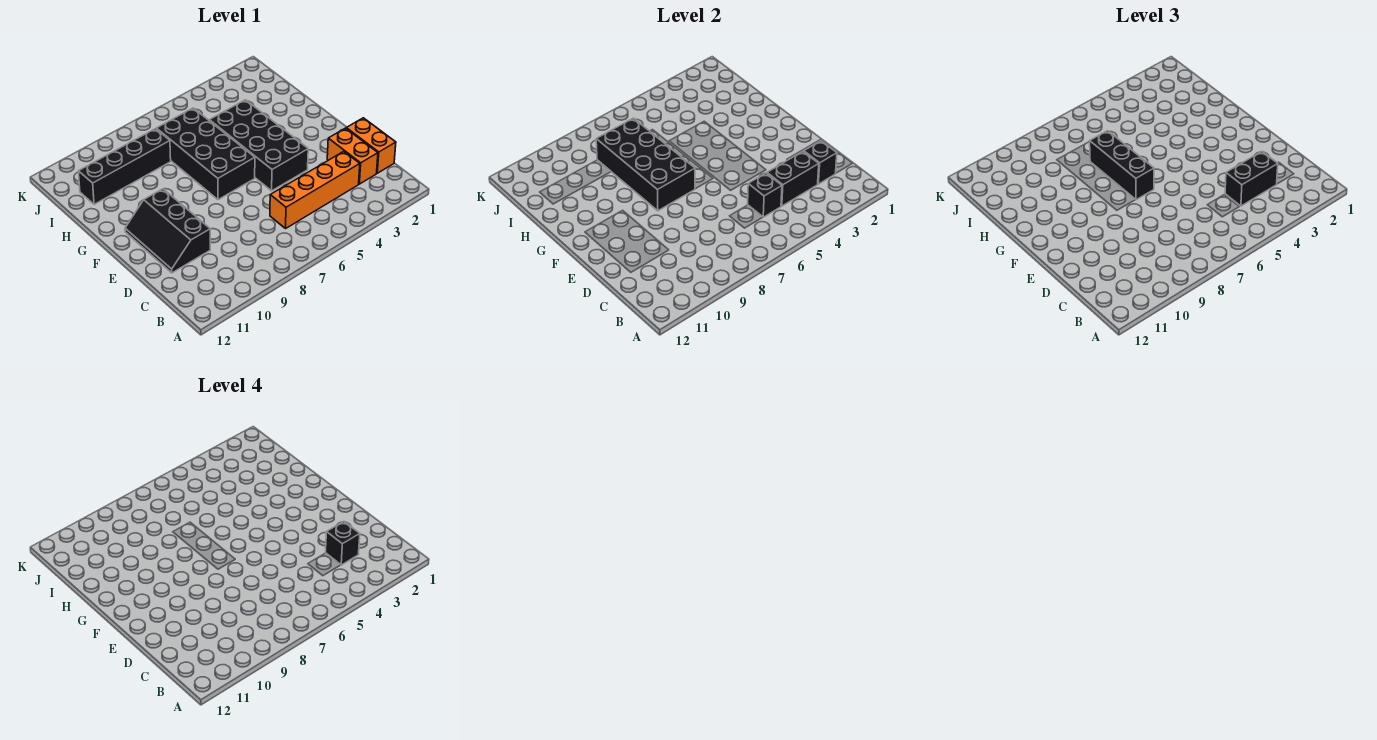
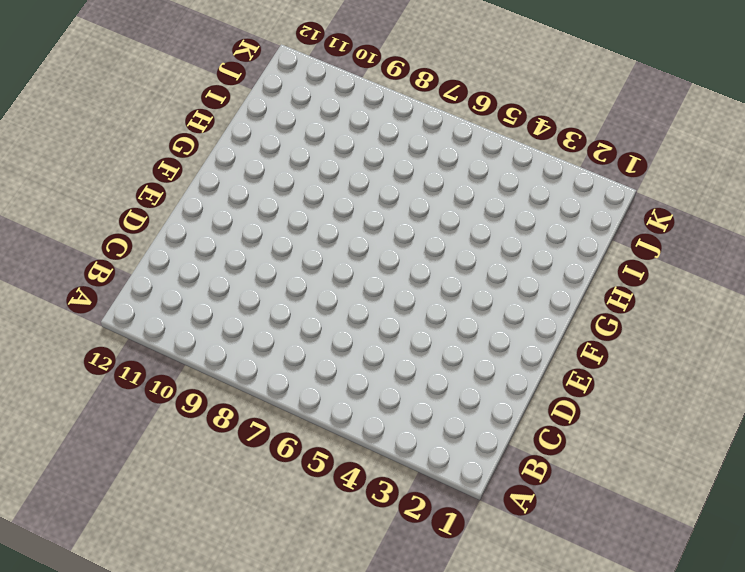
none -> orange 1x2 brick [346,118,396,173]
none -> orange 1x2 brick [327,128,378,184]
none -> orange 1x4 brick [270,152,360,228]

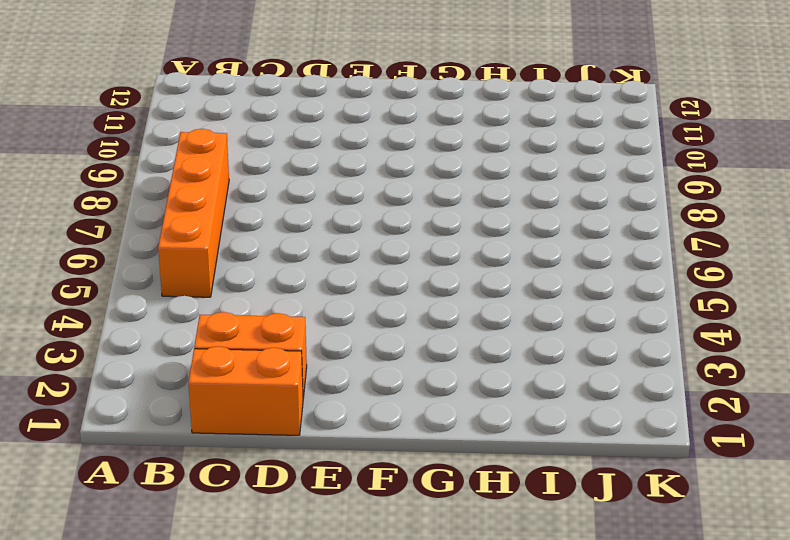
orange 1x4 brick [158,129,229,297] -> orange 1x4 brick moved to [270,152,360,228]
none -> black 2x3 slope [125,189,210,273]
none -> black 2x4 brick [209,100,308,191]
none -> black 2x4 brick [156,108,255,200]

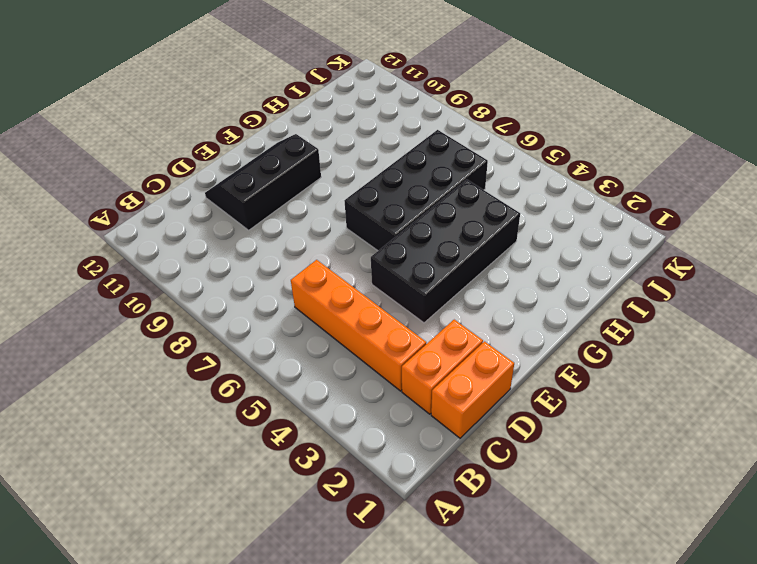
none -> black 1x4 brick [78,129,171,204]
none -> black 1x1 brick [804,141,837,184]
none -> black 1x2 brick [767,152,819,206]

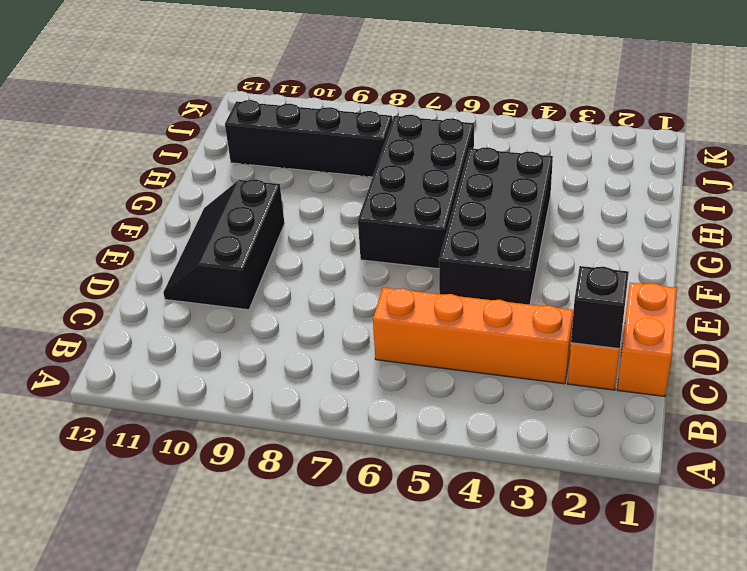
none -> black 1x2 brick [767,152,819,206]
none -> black 1x1 brick [748,173,782,217]
none -> black 2x4 brick [596,118,695,211]

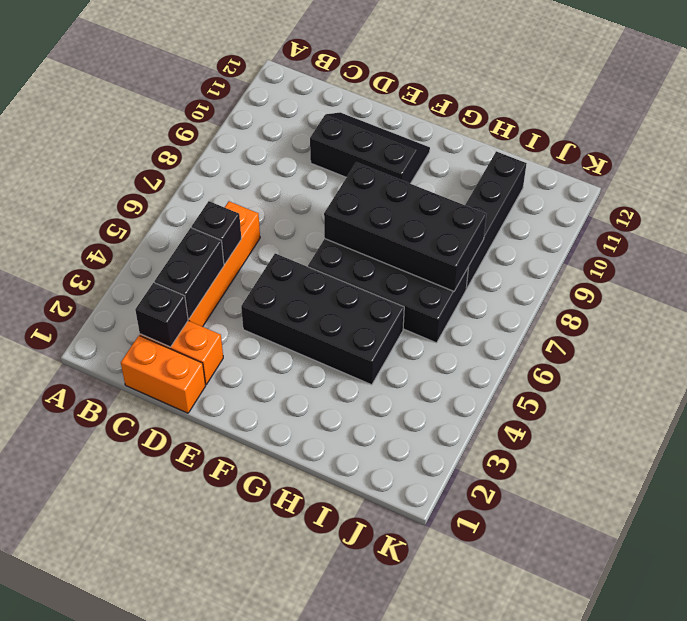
none -> black 1x2 brick [1225,152,1278,206]
none -> black 1x3 brick [1090,131,1154,200]
none -> black 1x1 brick [326,522,360,565]

